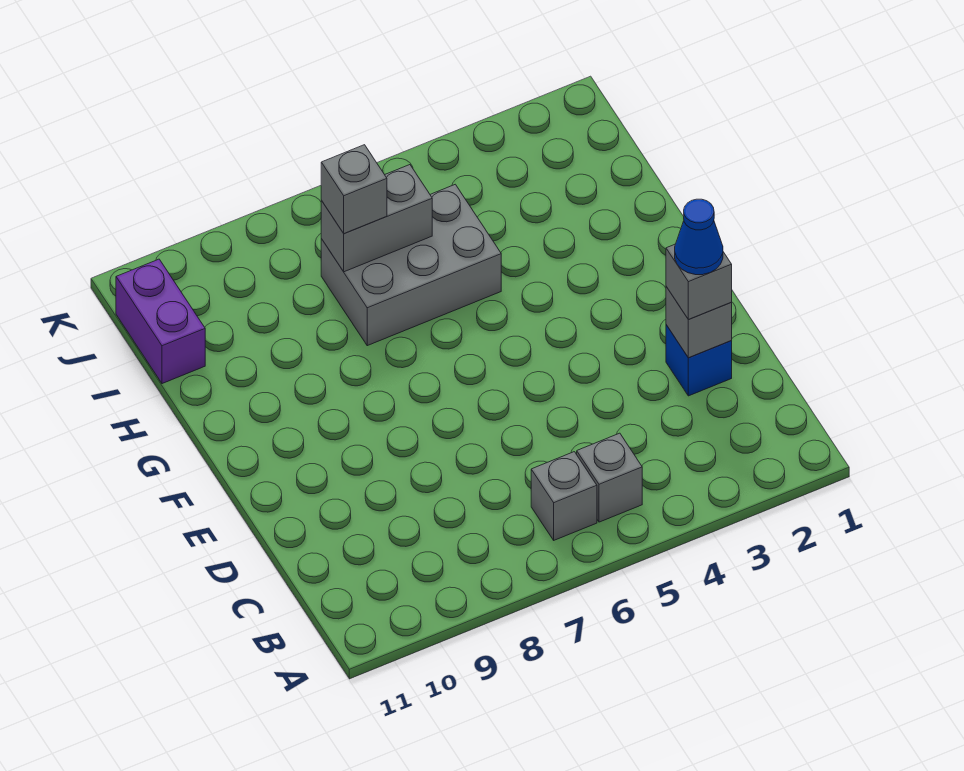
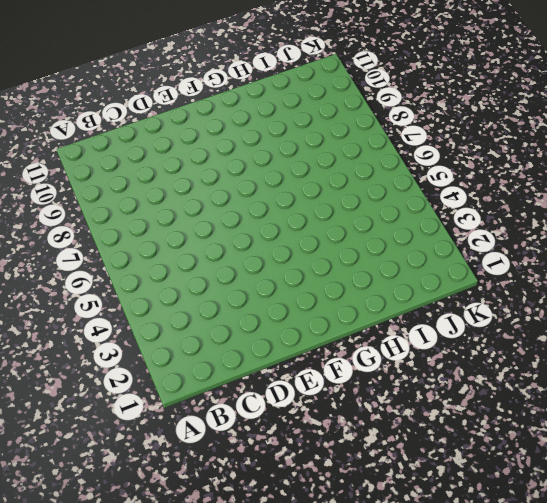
none -> grey 1x1 brick [577,433,642,522]
none -> grey 1x1 brick [531,452,597,540]

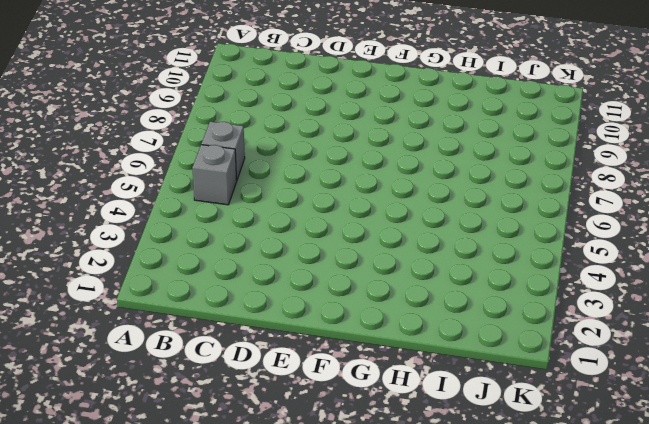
none -> blue 1x1 brick [666,325,732,396]
none -> grey 2x3 brick [321,184,501,346]

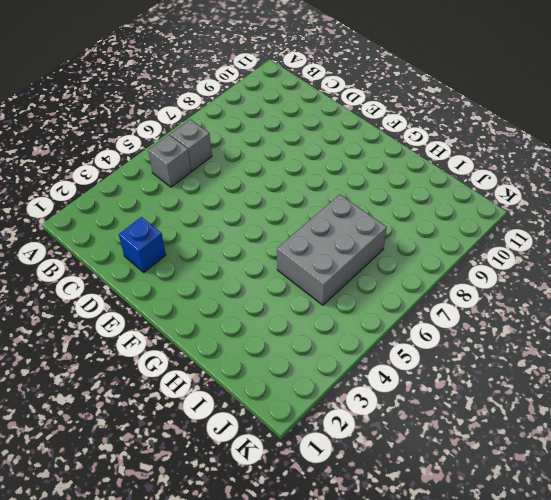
none -> purple 1x2 brick [116,259,205,384]
none -> grey 1x1 brick [666,287,732,358]

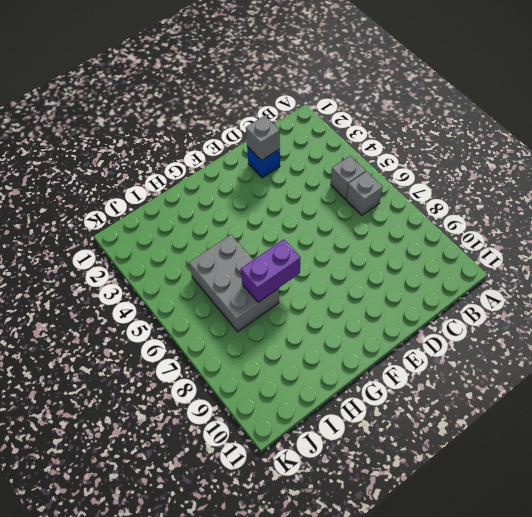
purple 1x2 brick [241,239,301,302] -> purple 1x2 brick moved to [116,259,205,384]
none -> grey 1x2 brick [321,165,432,272]
none -> grey 1x1 brick [666,244,732,320]

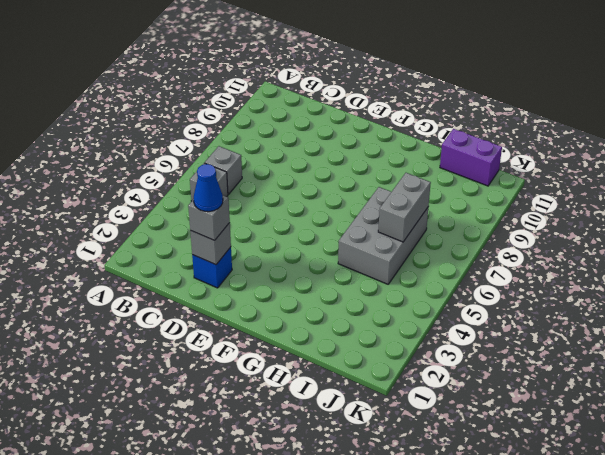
none -> grey 1x1 brick [321,145,387,233]

